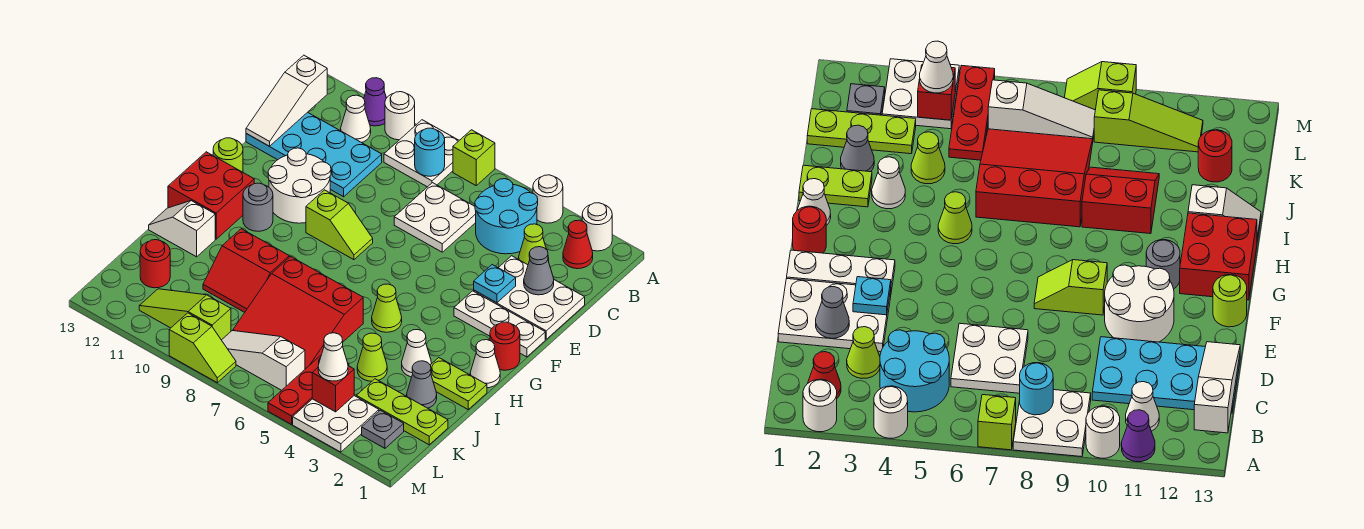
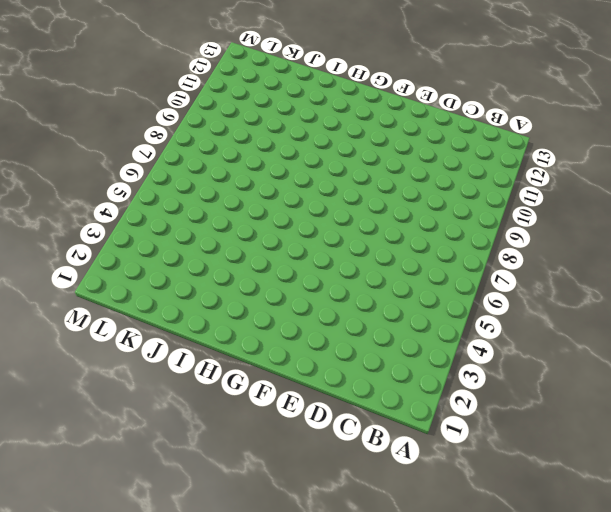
none -> white 1x1 round brick [582,203,612,251]
none -> white 1x1 round brick [533,175,563,223]
none -> lime 1x1 brick [453,130,495,185]
none -> white 2x2 plate [384,120,459,187]

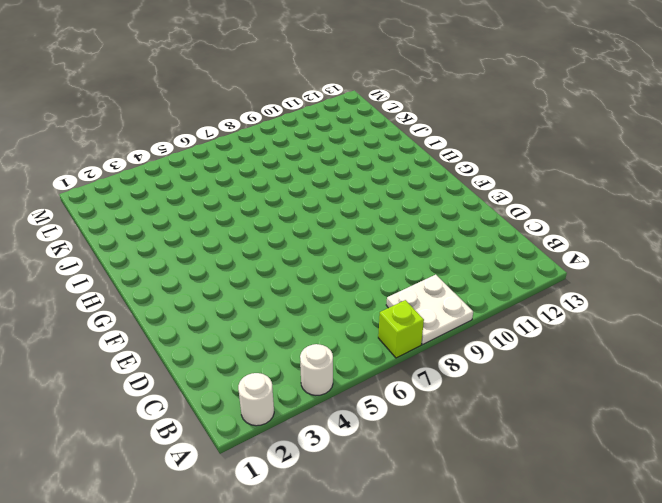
none -> white 1x1 round brick [385,92,415,140]
none -> purple 1x1 cone [364,78,386,126]
none -> red 1x1 cone [563,220,593,269]
none -> cyan 2x2 round brick [475,179,538,254]

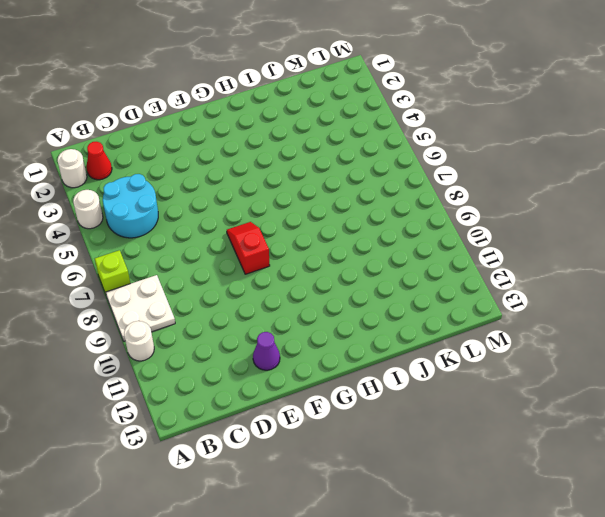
purple 1x1 cone [253,332,280,370] -> purple 1x1 cone moved to [364,78,386,126]
red 1x2 slope [227,222,270,274] -> lime 1x2 slope [306,190,373,260]
none -> white 1x1 cone [341,95,371,143]
none -> lime 1x1 cone [519,224,549,265]
none -> white 2x2 plate [394,183,476,252]
none -> cyan 2x4 plate [246,112,382,197]

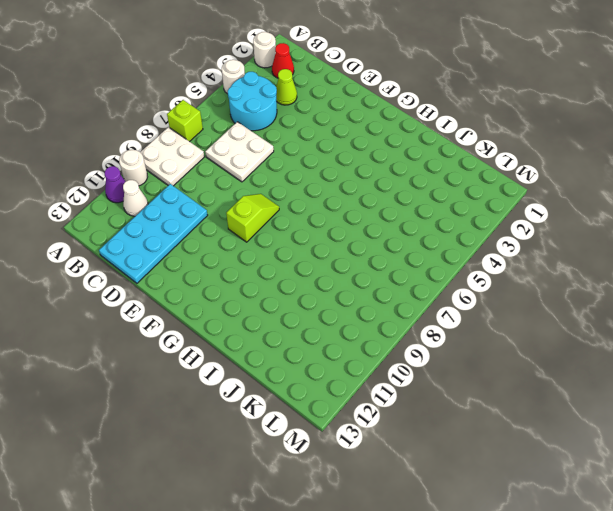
none -> white 2x3 plate [474,256,585,339]
none -> white 2x2 round brick [268,148,331,223]
none -> white 1x3 plate [454,291,545,357]
none -> lime 1x1 round brick [213,138,243,172]

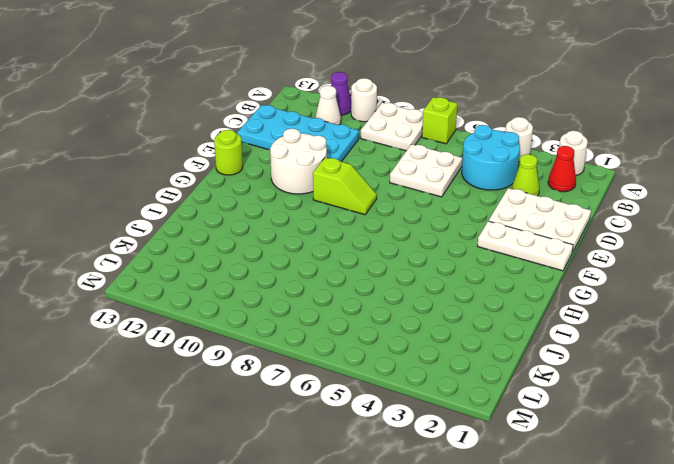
none -> red 1x1 round brick [490,322,520,370]
none -> grey 1x1 round brick [243,183,273,231]
none -> red 2x2 brick [168,152,254,239]
none -> white 1x1 cone [470,340,500,388]

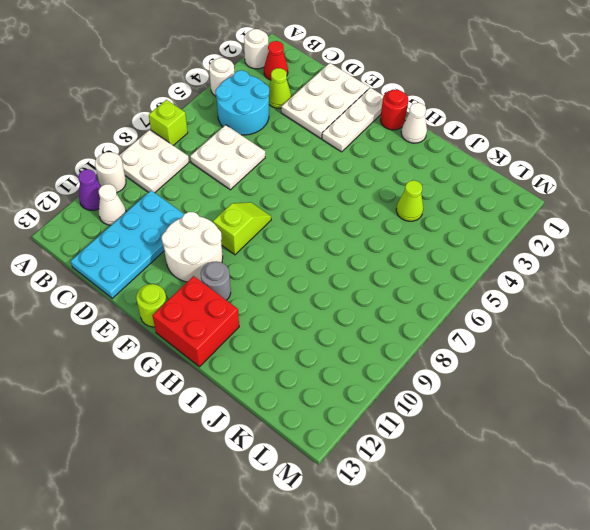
none -> lime 1x1 cone [372,284,402,332]
none -> lime 1x2 plate [431,358,487,409]
none -> white 1x1 cone [402,330,431,377]
none -> red 3x3 slope [233,257,363,369]

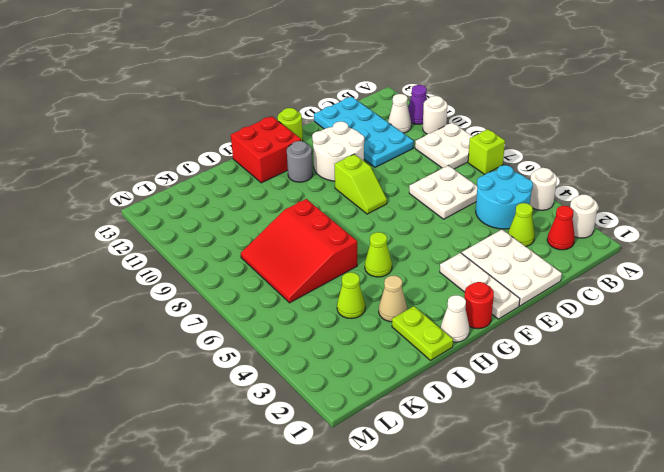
tan 1x1 cone [379,276,407,322] -> white 1x1 cone [402,330,431,377]
none -> red 2x2 slope [203,229,289,312]
none -> white 1x2 slope [149,201,215,257]
none -> grey 1x1 cone [407,361,437,408]
none -> lime 1x3 plate [356,379,448,445]

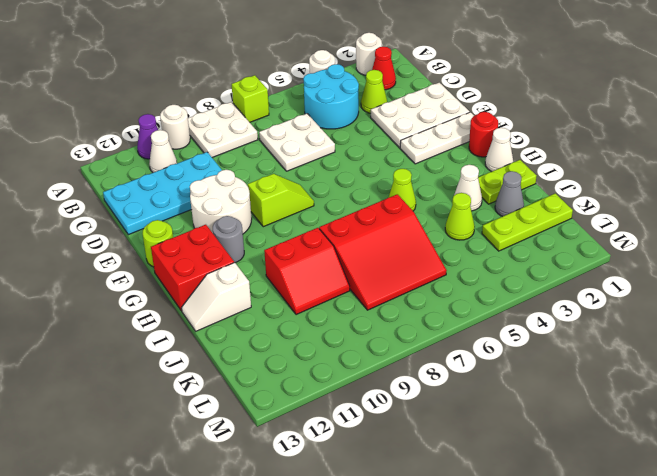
none -> red 1x3 plate [268,355,349,424]
none -> red 1x1 round brick [140,240,170,288]
none -> grey 1x1 plate [362,410,404,448]
none -> white 2x2 plate [293,396,379,452]

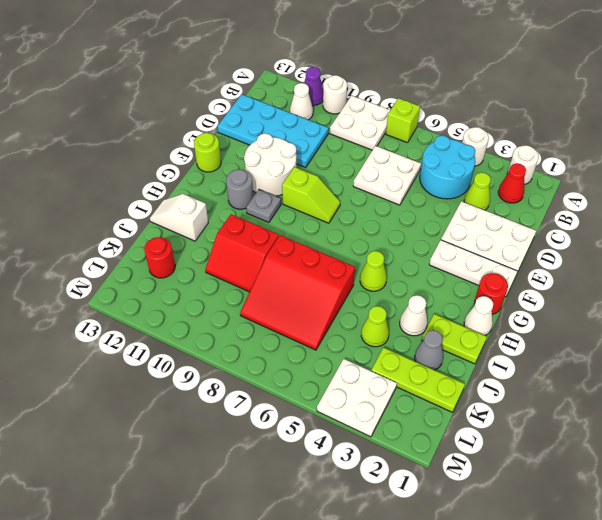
grey 1x1 plate [246,190,281,222] -> grey 1x1 plate moved to [362,410,404,448]
none -> red 2x2 brick [168,152,254,239]
none -> red 1x3 plate [268,355,349,424]
none -> white 1x3 slope [222,331,305,390]
none -> lime 1x3 slope [139,289,231,340]

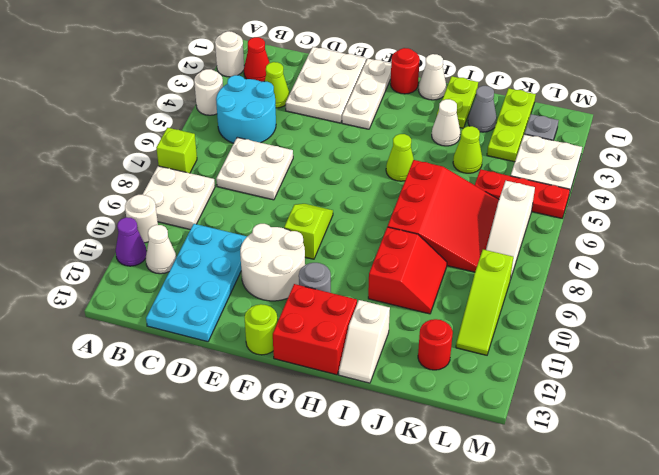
none -> lime 1x2 slope [169,313,236,383]
none -> cyan 1x1 round brick [415,128,445,176]
none -> white 1x3 slope [246,55,327,146]
none -> grey 1x1 cone [524,247,554,295]

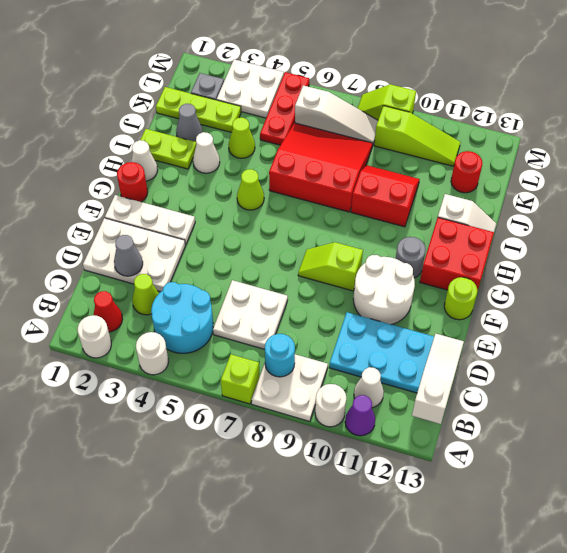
none -> cyan 1x1 plate [474,265,516,303]
none -> red 1x1 brick [312,366,354,412]
none -> white 1x1 cone [318,333,348,381]

